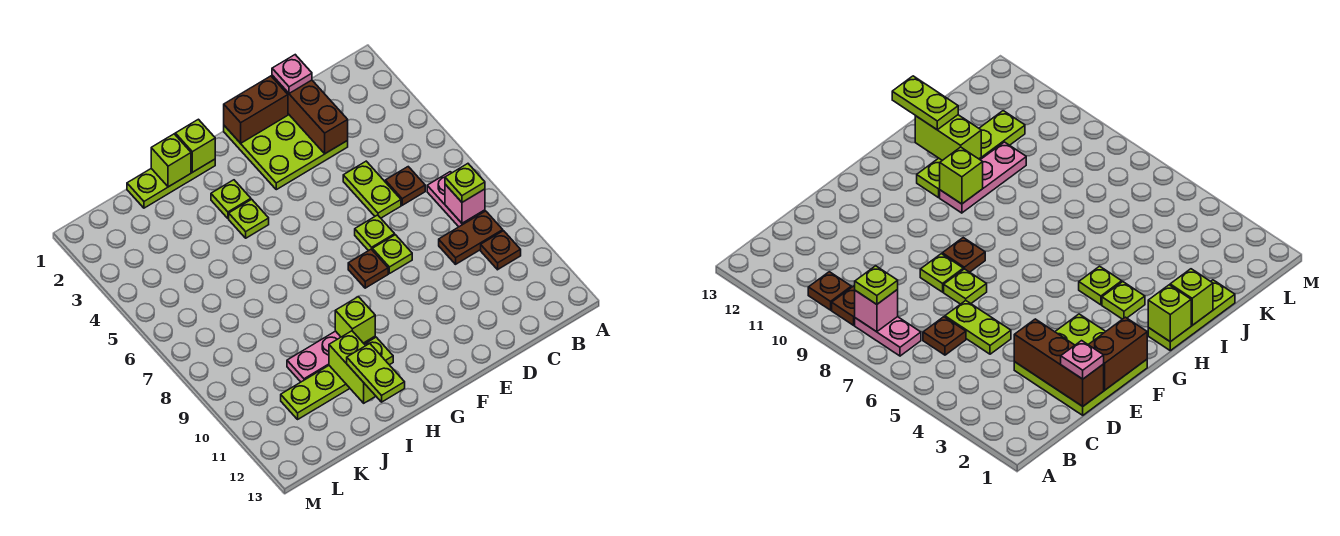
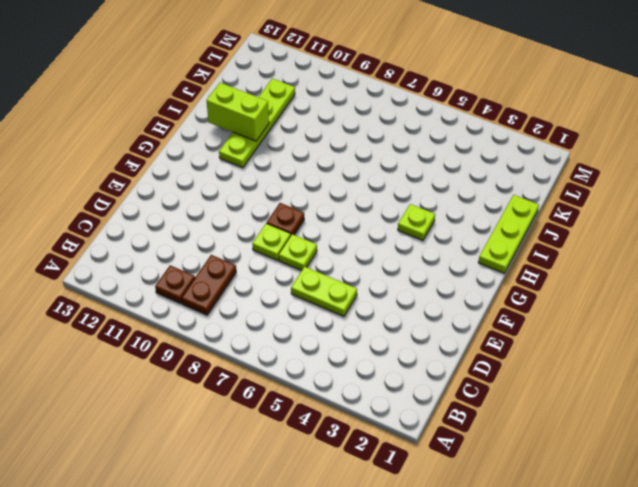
none -> pink 1x2 plate [427,172,485,227]
none -> brown 1x1 plate [385,167,425,205]
none -> lime 3x3 plate [224,114,348,190]

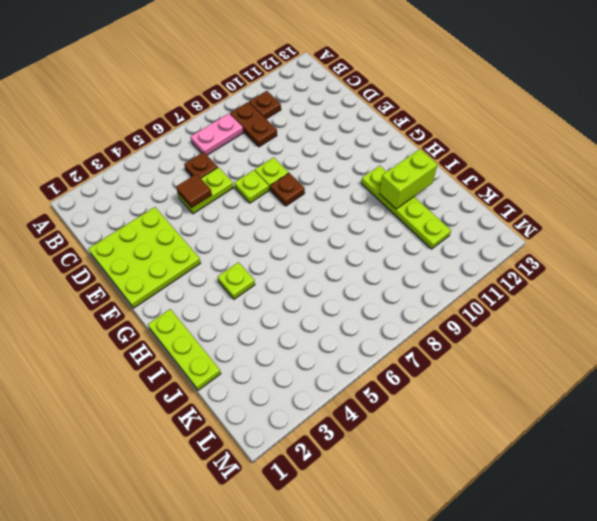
brown 1x1 tile [176,174,212,208] -> none
none -> lime 1x1 plate [211,180,251,218]
none -> pink 1x3 plate [287,331,375,382]
none -> pink 1x1 brick [445,184,485,223]

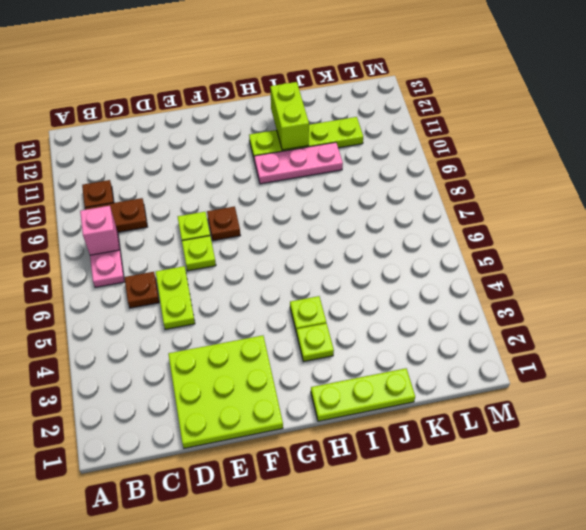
none -> brown 1x3 brick [272,75,348,154]
none -> brown 1x2 brick [224,76,288,143]
none -> lime 1x1 brick [175,119,215,172]

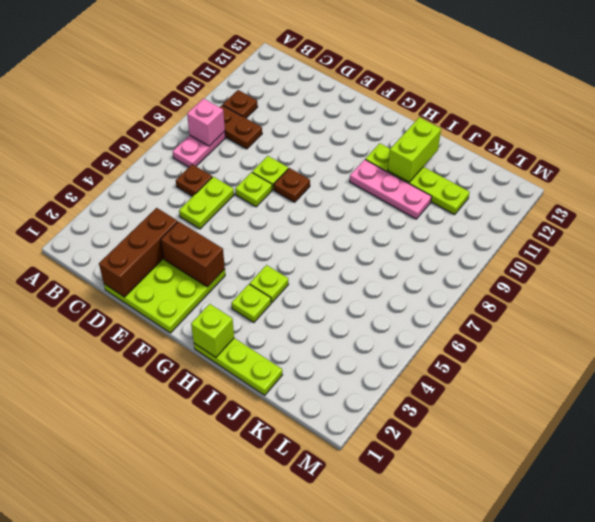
brown 1x2 brick [161,221,225,287] -> brown 1x2 brick moved to [224,76,288,143]
none -> lime 1x1 brick [335,297,375,343]
none -> lime 1x1 brick [151,134,191,187]
none -> lime 1x1 plate [445,164,485,202]

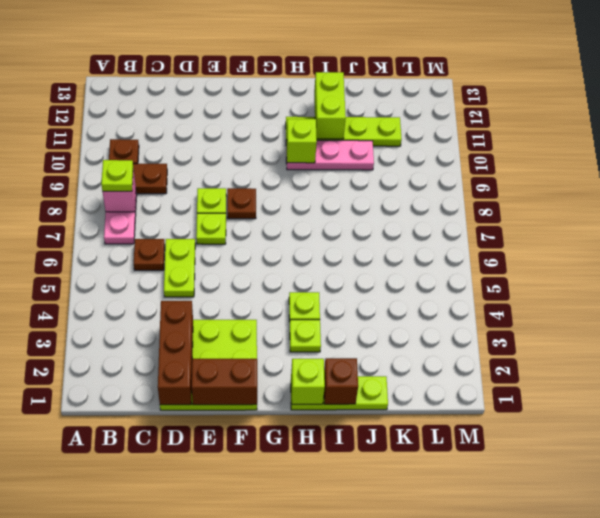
brown 1x1 brick [324,358,358,404] -> lime 1x1 brick [151,134,191,187]
none -> pink 1x1 plate [272,55,312,93]
none -> lime 1x2 plate [347,343,405,402]

